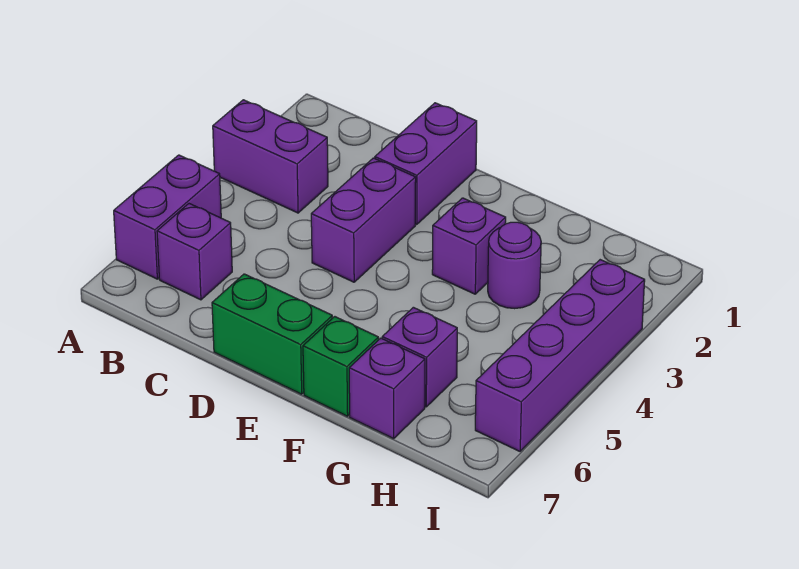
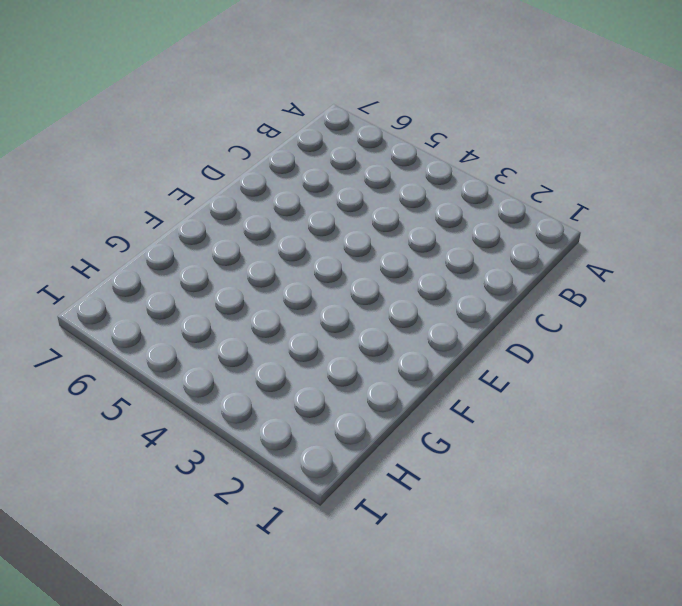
none -> purple 1x2 brick [213,100,328,213]
none -> purple 1x2 brick [114,155,221,279]
none -> purple 1x1 brick [157,204,232,300]

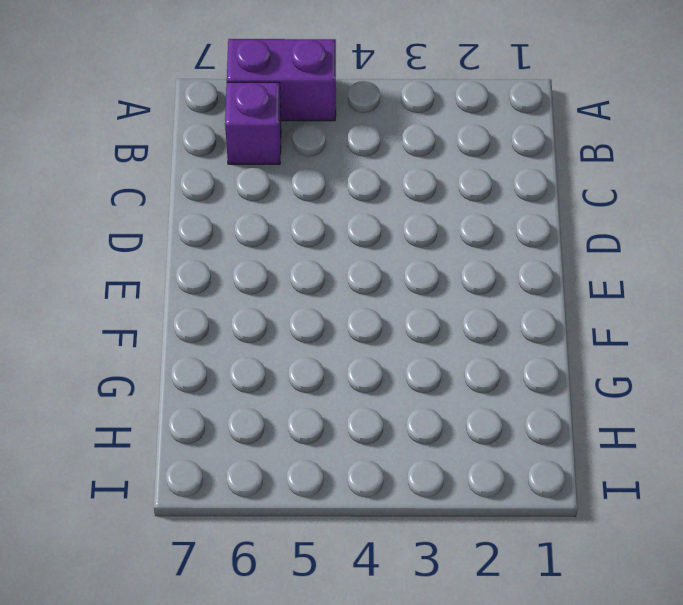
none -> purple 1x2 brick [213,100,328,213]
none -> purple 1x2 brick [375,103,477,225]
none -> purple 1x2 brick [311,158,416,282]

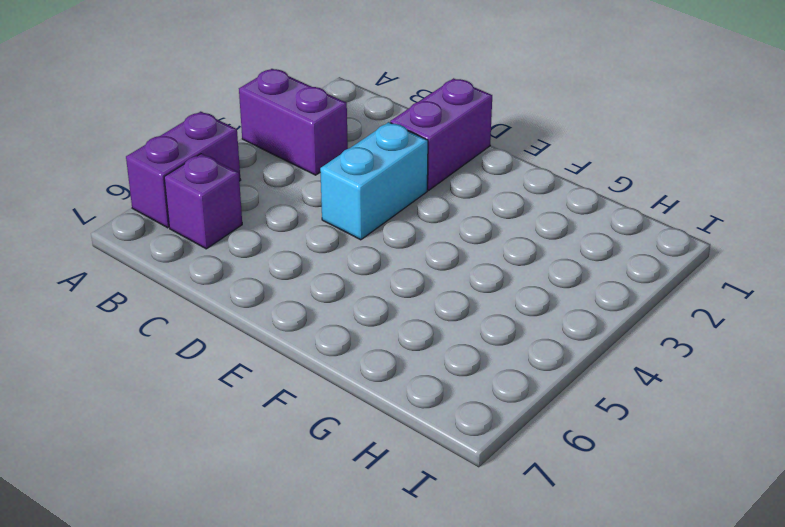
cyan 1x2 brick [320,122,428,240] -> purple 1x2 brick [311,158,416,282]
none -> green 1x2 brick [212,274,332,394]
none -> purple 1x1 brick [432,198,506,294]
none -> green 1x1 brick [303,317,379,416]

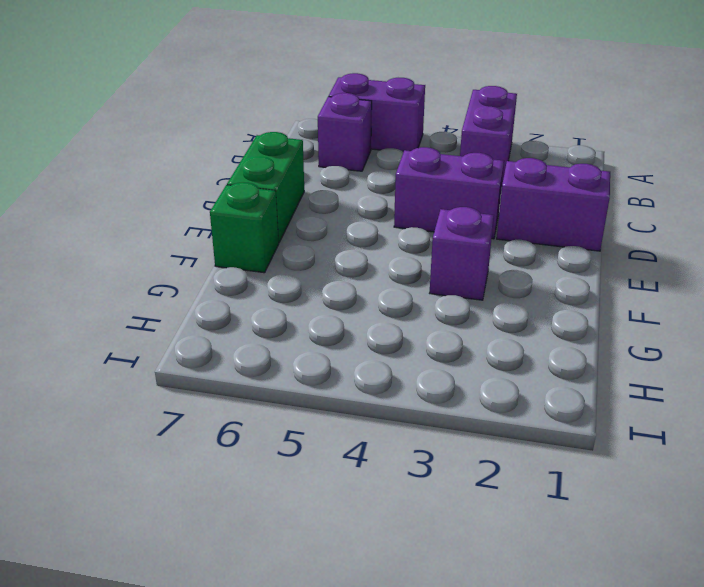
none -> purple 1x1 round brick [488,222,541,309]
none -> purple 1x1 brick [382,307,457,407]
none -> purple 1x1 brick [349,338,425,439]

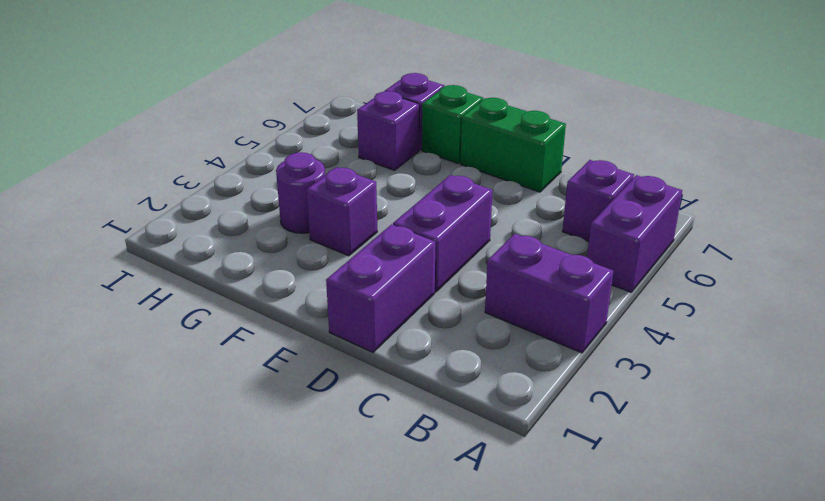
none -> purple 1x4 brick [475,260,645,451]

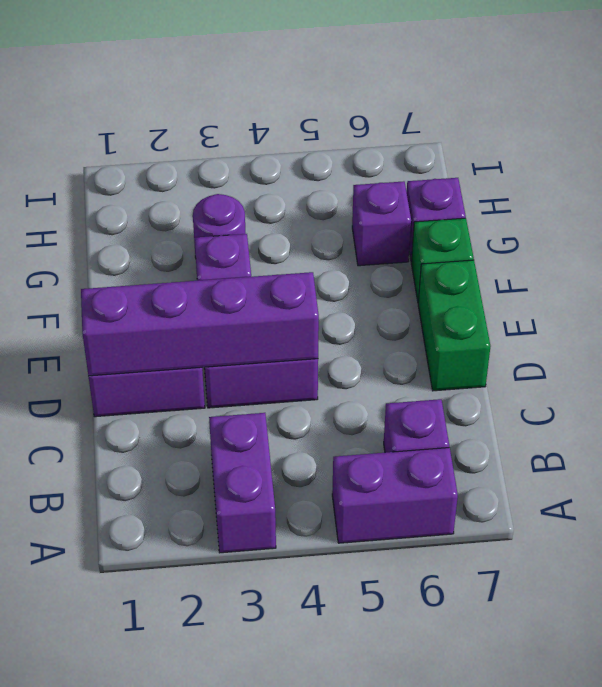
purple 1x4 brick [81,272,319,376] -> purple 1x4 brick moved to [475,260,645,451]

